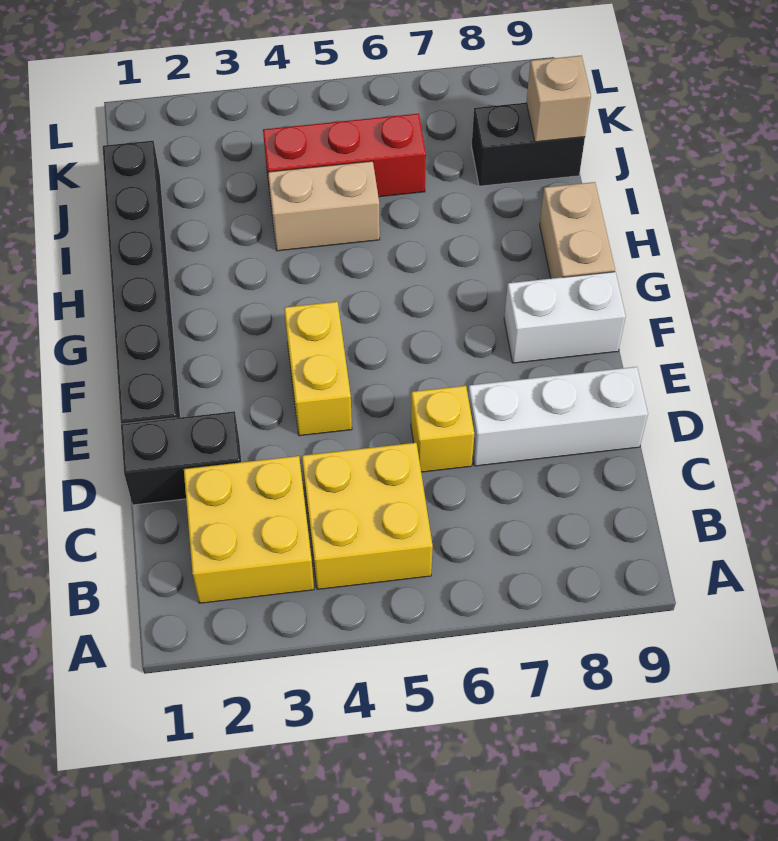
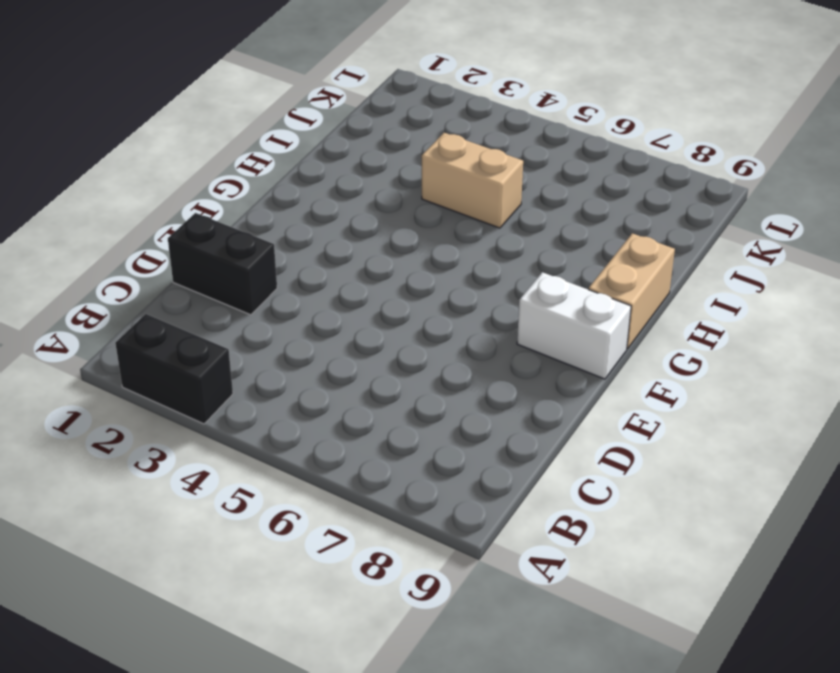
black 1x2 brick [115,314,233,424] -> black 1x2 brick moved to [472,103,585,186]
none -> yellow 2x2 brick [184,456,314,603]
none -> yellow 2x2 brick [302,443,433,589]
none -> yellow 1x1 brick [411,386,474,472]

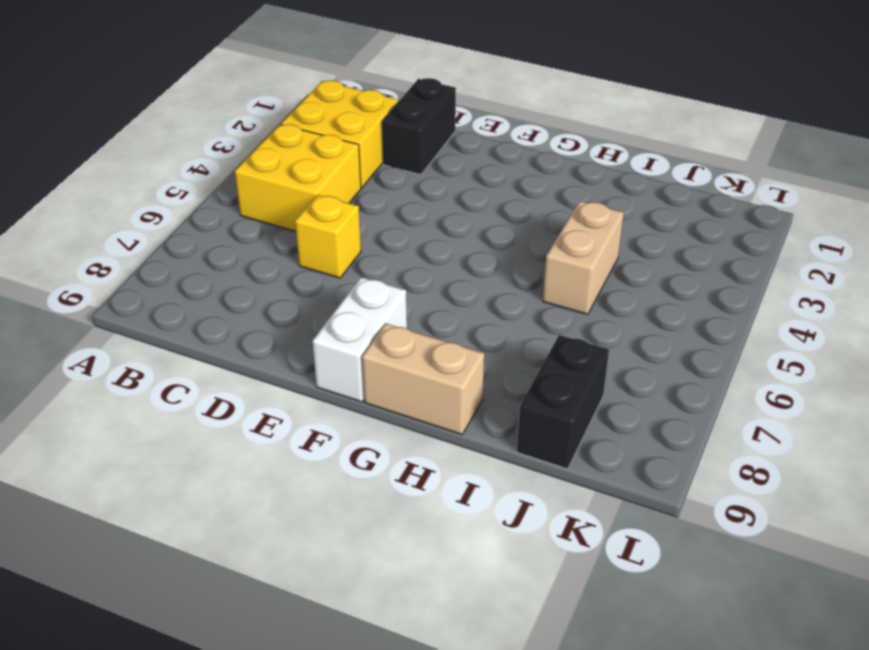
none -> white 1x3 brick [468,367,648,466]
none -> black 1x6 brick [103,141,180,424]
none -> yellow 1x2 brick [284,302,352,436]

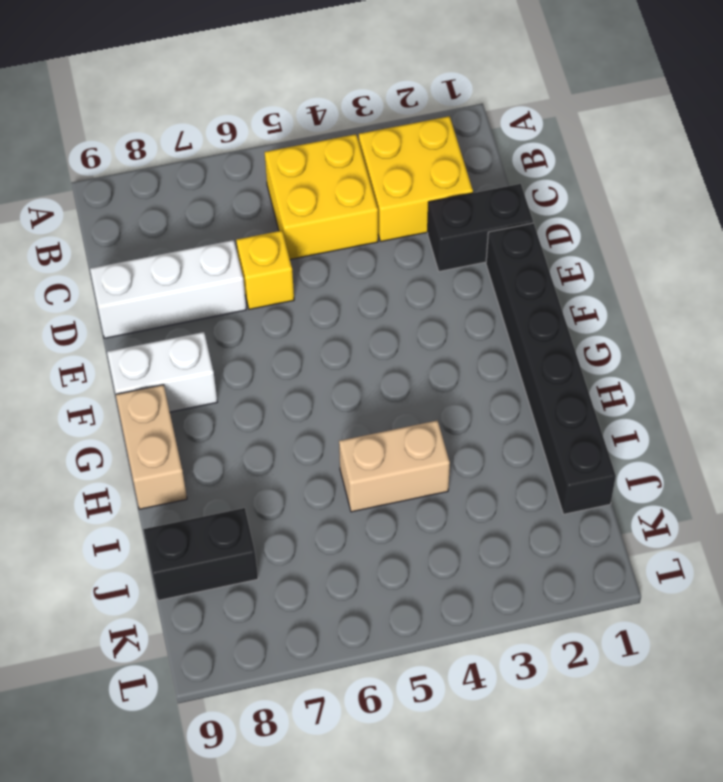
none -> yellow 1x2 brick [284,302,352,436]
none -> red 1x3 brick [263,114,426,201]
none -> tan 1x1 brick [526,55,591,142]

